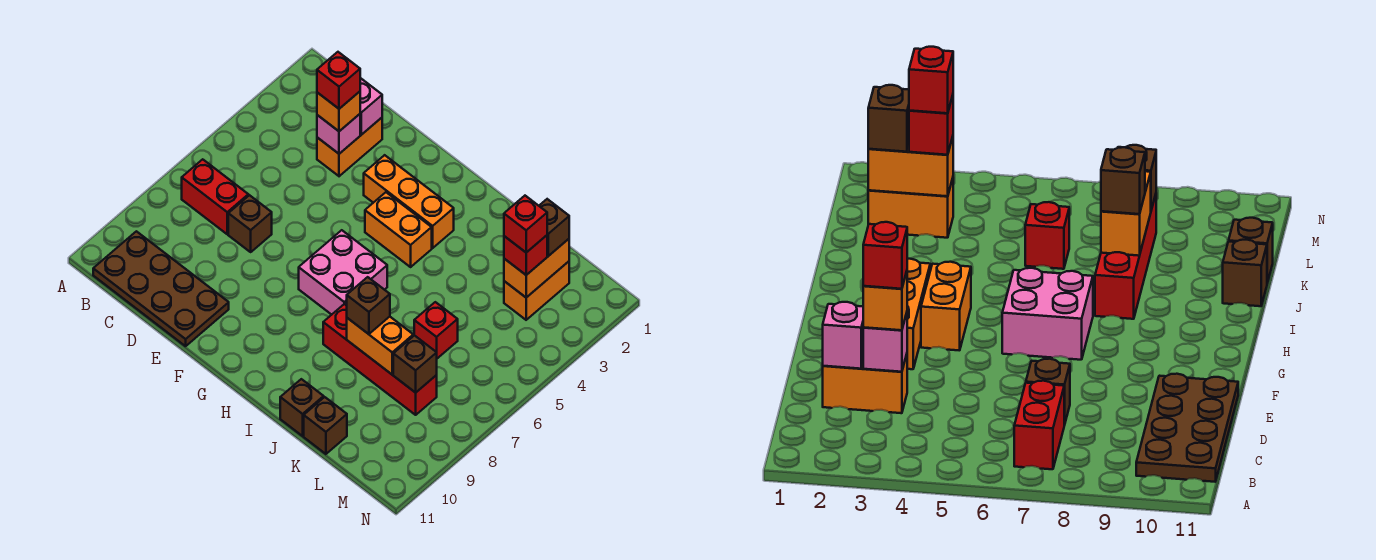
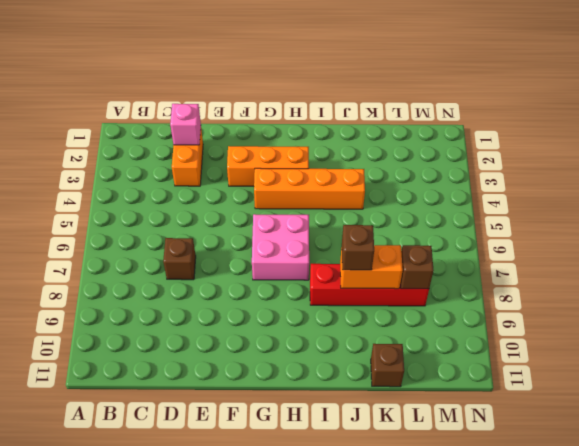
orange 1x4 brick [254,168,365,209] -> orange 1x2 brick [365,192,432,267]
none -> red 1x2 brick [182,159,248,234]
none -> brown 2x4 plate [93,231,229,346]
none -> brown 1x1 brick [280,379,324,436]

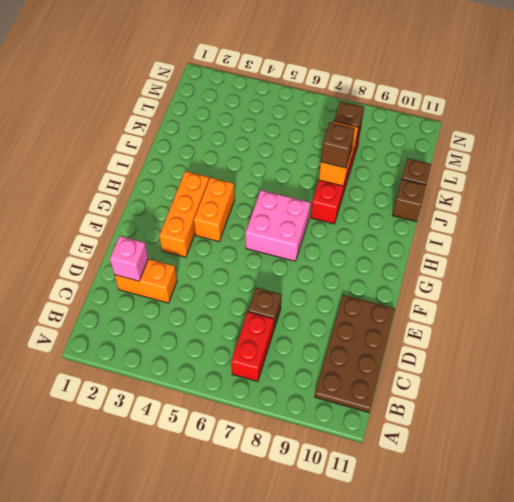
none -> red 1x1 brick [414,302,458,358]
none -> orange 1x2 brick [504,261,569,320]
none -> pink 1x1 brick [317,114,360,154]

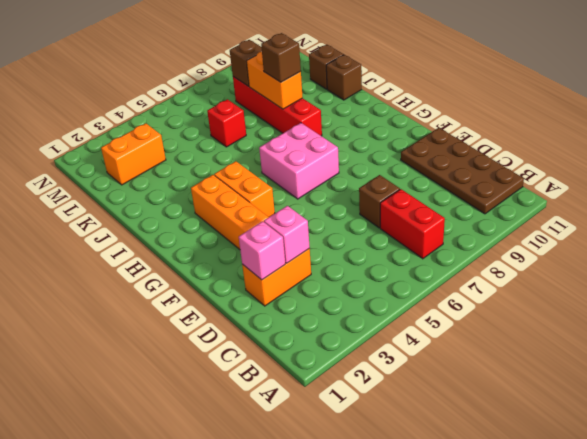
none -> orange 1x2 brick [504,239,569,298]
none -> orange 1x1 brick [317,92,360,131]
none -> brown 1x1 brick [539,199,569,256]

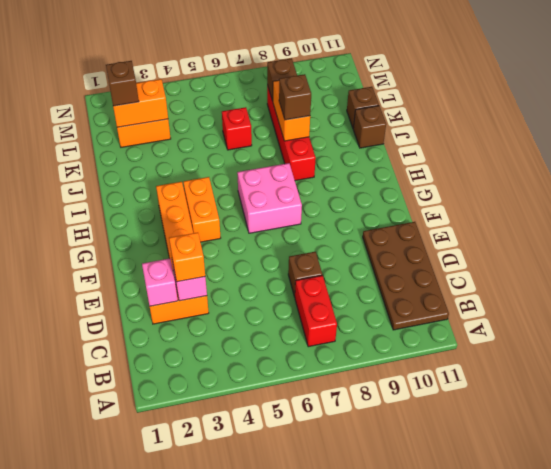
none -> red 1x1 brick [504,235,547,275]
none -> red 1x1 brick [317,52,360,109]
none -> red 1x1 brick [504,196,547,252]

